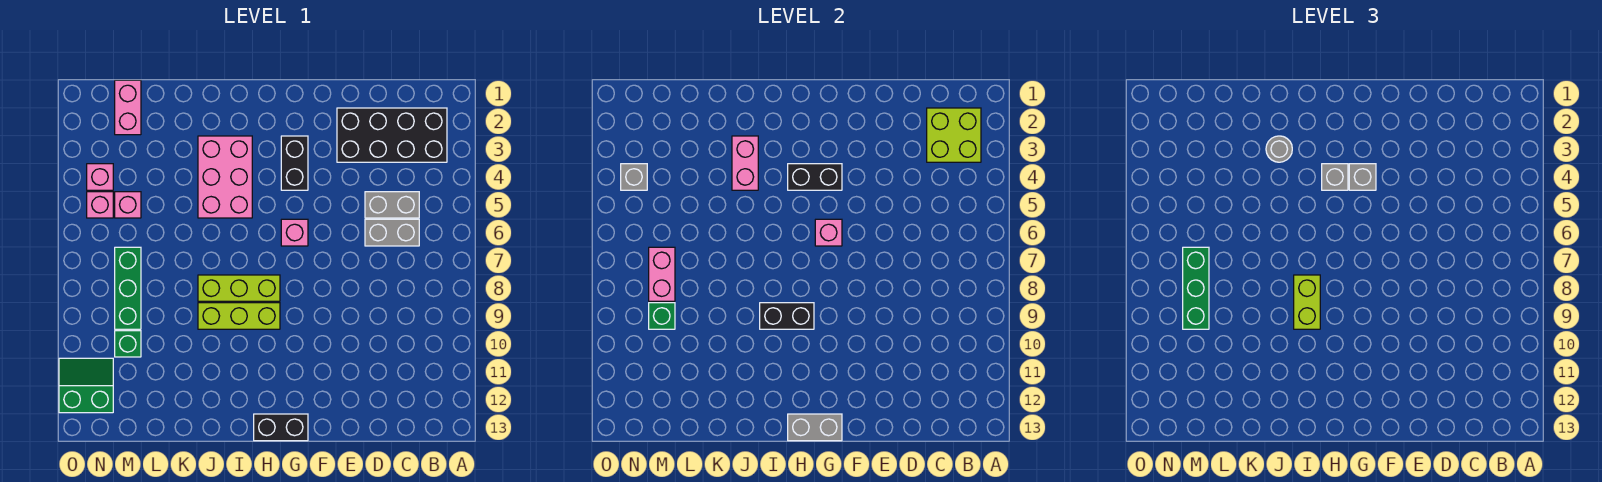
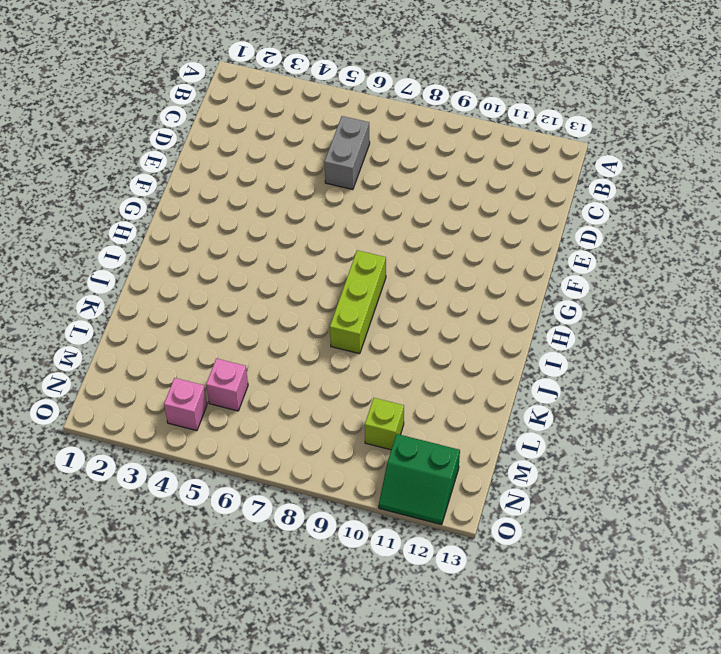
lime 1x1 brick [365,398,404,450] -> green 1x1 brick [115,331,141,357]
green 2x2 slope [378,434,460,525] -> green 2x2 slope turned to [59,358,113,413]
none -> black 2x4 brick [337,108,447,162]
none -> grey 1x2 brick [365,192,419,218]
none -> black 1x2 brick [281,136,308,190]
none -> pink 1x1 brick [281,219,308,246]

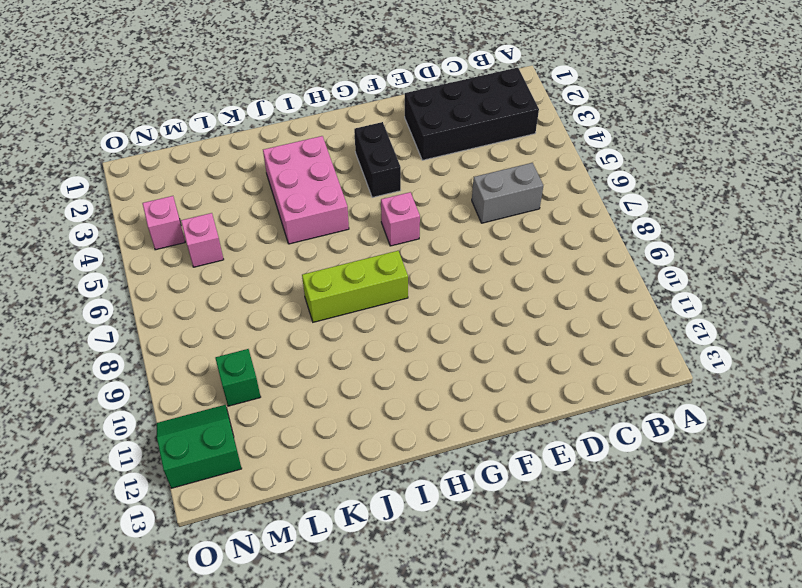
none -> grey 1x2 brick [365,192,419,218]
none -> black 1x2 brick [254,414,308,441]
none -> lime 1x3 brick [198,303,280,329]
none -> pink 1x2 brick [115,80,141,135]

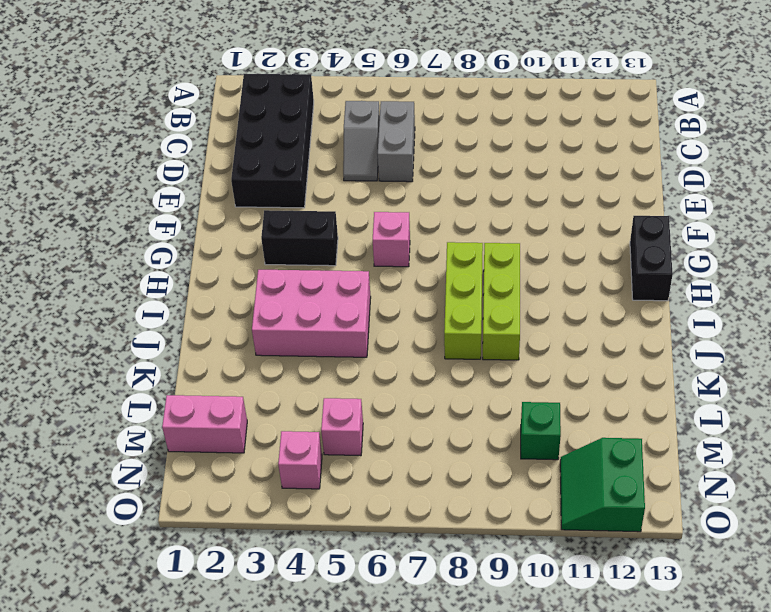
grey 1x2 slope [343,101,380,181] -> grey 1x2 brick [365,192,419,218]
none -> green 1x3 brick [115,247,141,329]
none -> pink 1x1 brick [87,192,113,218]
none -> lime 2x2 brick [927,108,981,162]
none -> black 1x2 brick [788,164,842,190]

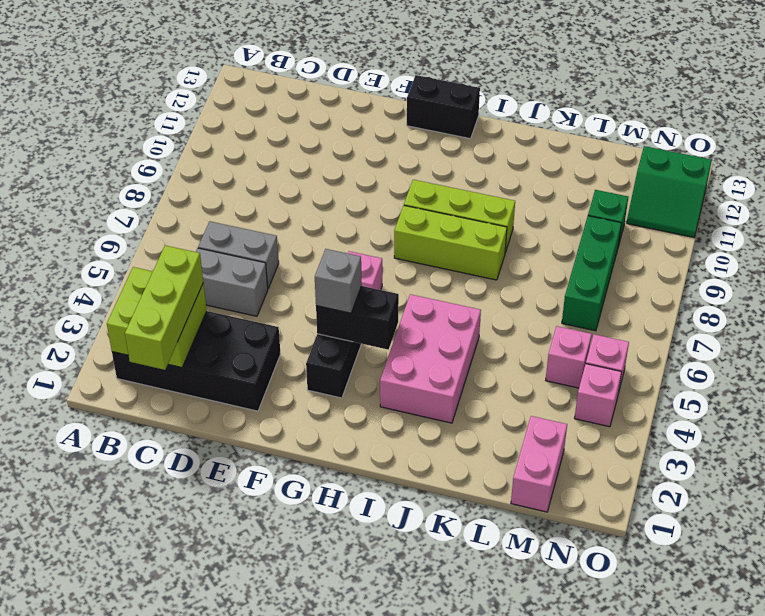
lime 1x3 brick [125,245,203,370] -> none
none -> pink 1x1 brick [815,219,842,246]
none -> grey 1x2 brick [788,414,842,441]
none -> black 1x2 brick [760,303,814,329]
none -> pink 1x2 brick [732,136,758,190]

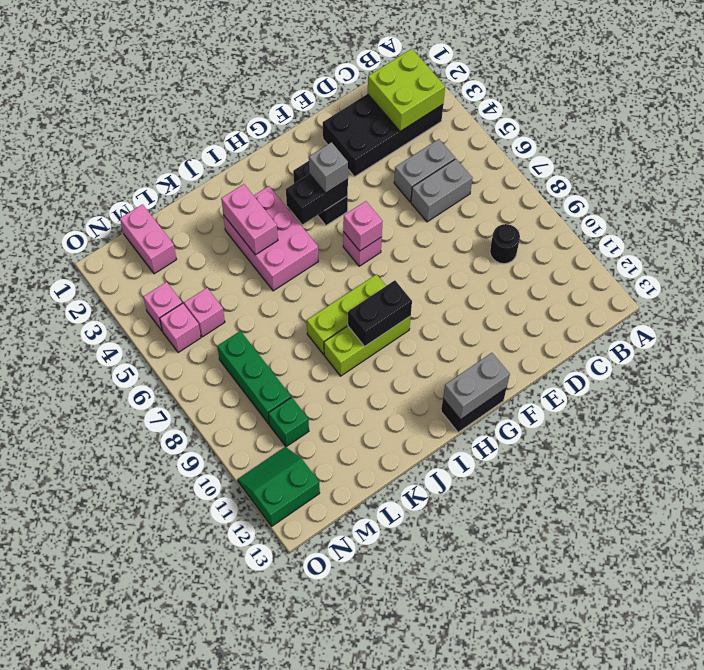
black 1x1 round brick [490,224,520,264] -> none
none -> pink 1x2 brick [649,247,675,301]
none -> green 1x1 brick [649,303,675,329]
none -> grey 1x1 brick [621,164,647,190]
none -> grey 1x1 brick [1322,164,1348,190]

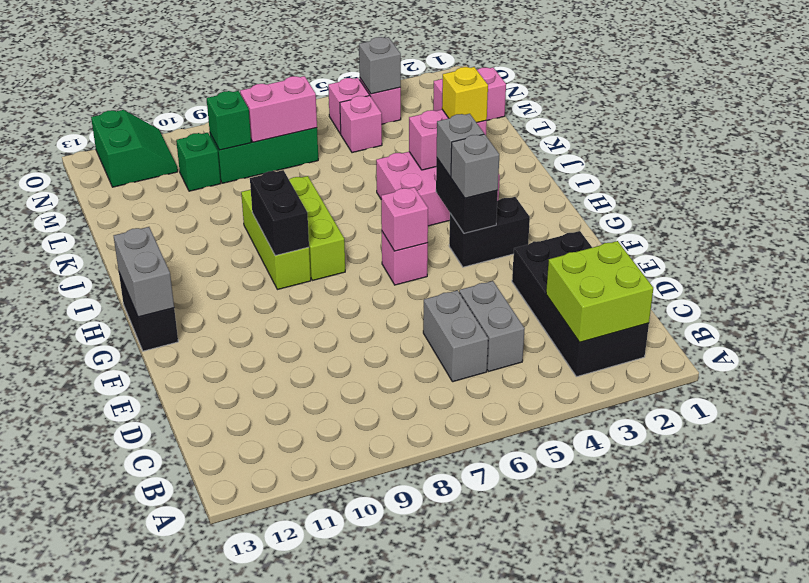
yellow 1x1 brick [442,67,488,123] -> grey 1x1 round brick [1266,136,1292,162]
none -> lime 1x2 brick [1294,275,1320,329]
none -> green 1x3 brick [1183,247,1209,329]

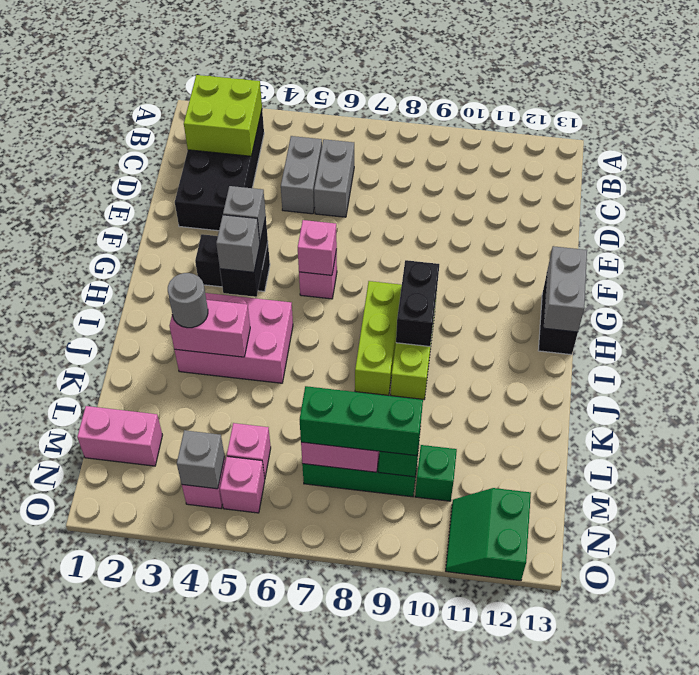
none -> lime 1x2 brick [1294,275,1320,329]

